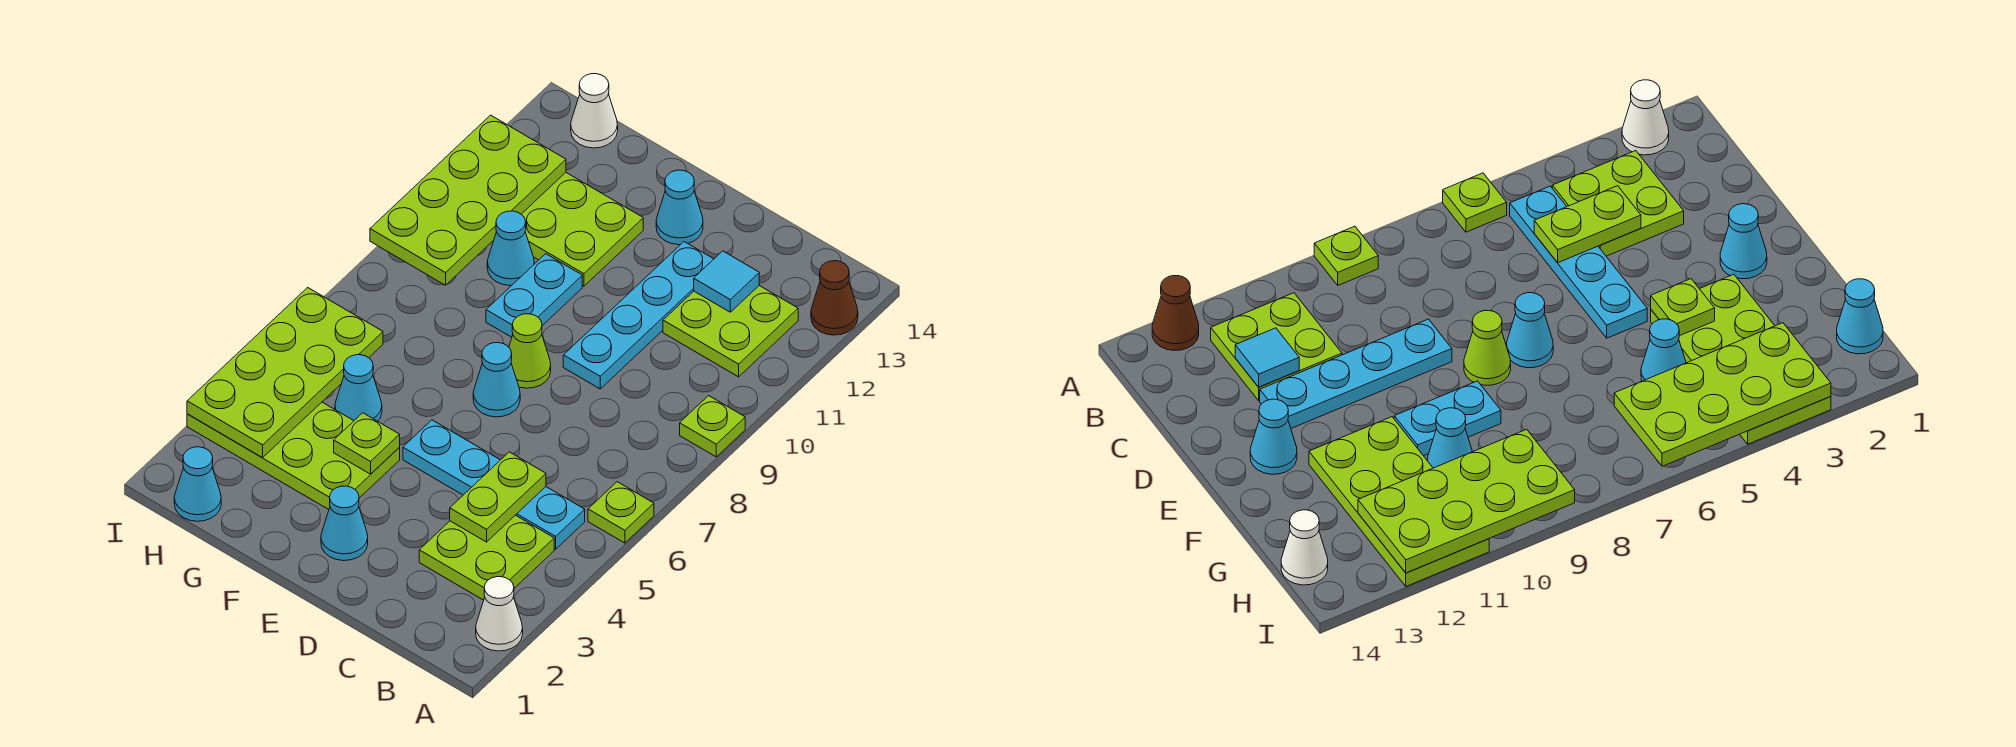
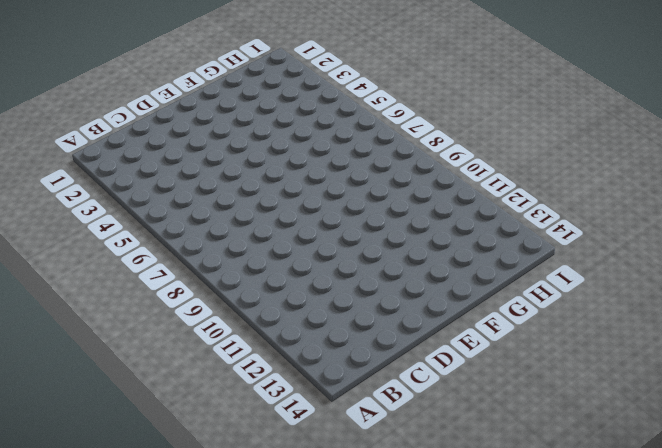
none -> white 1x1 cone [476,577,523,651]
none -> lime 1x1 plate [588,482,654,543]
none -> lime 1x1 plate [680,396,745,457]

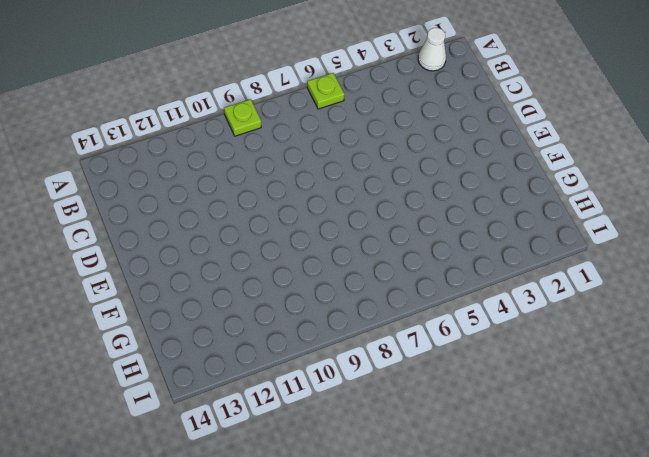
none -> brown 1x1 cone [811,261,858,335]
none -> lime 2x2 plate [419,515,554,600]
none -> cyan 1x4 plate [403,420,585,549]

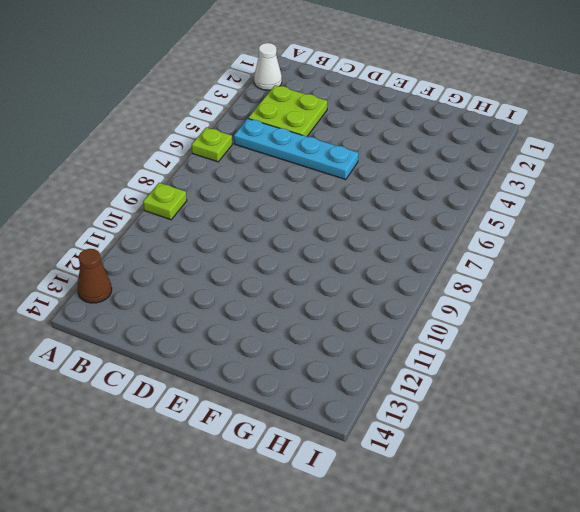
none -> lime 2x2 plate [663,286,798,377]
none -> cyan 1x4 plate [563,242,713,389]
none -> cyan 1x1 cone [321,486,368,561]

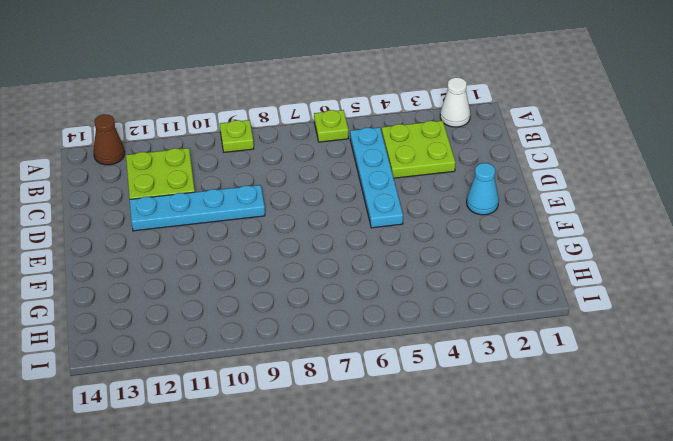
none -> cyan 1x1 cone [473,343,520,417]
none -> lime 1x1 cone [509,314,551,388]
none -> cyan 1x1 cone [656,170,703,245]

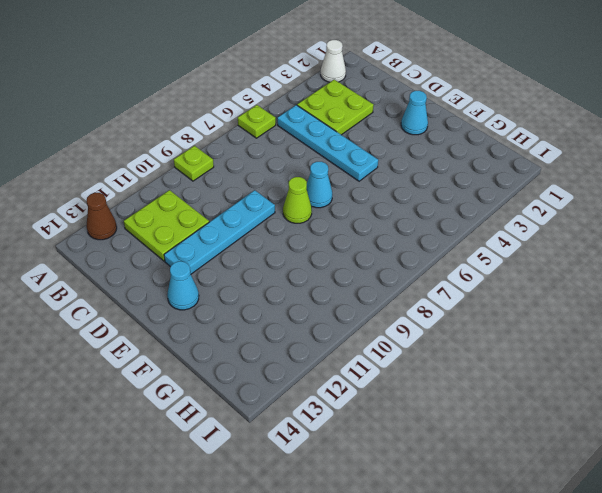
none -> lime 2x4 plate [187,402,400,510]
none -> cyan 1x2 plate [486,254,582,337]
none -> lime 2x4 plate [522,173,643,286]

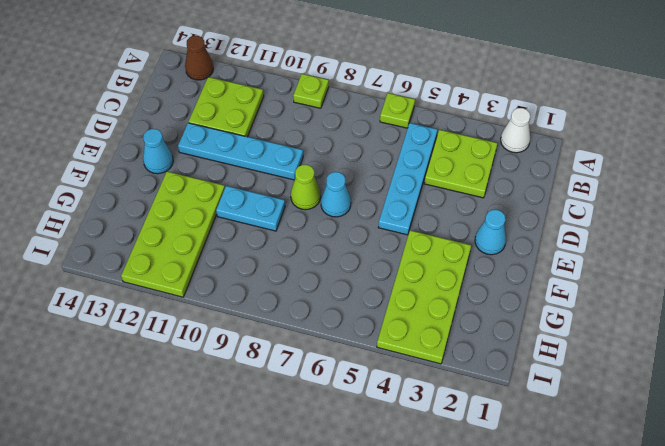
none -> cyan 1x1 cone [335,355,382,421]
none -> cyan 1x1 cone [487,211,534,286]
none -> cyan 1x1 cone [174,447,221,521]

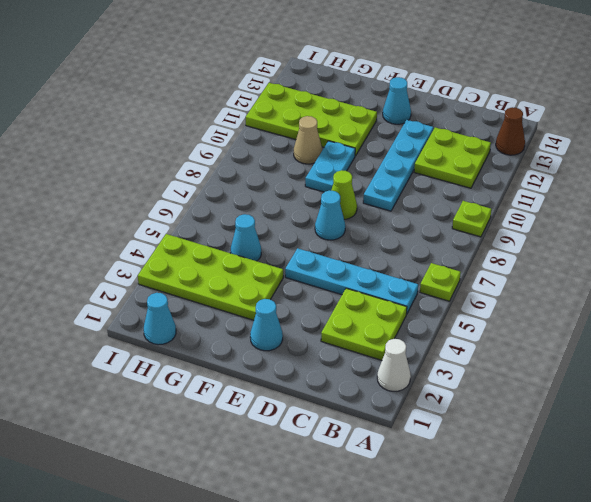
tan 1x1 cone [294,116,322,164] -> cyan 1x1 cone [487,211,534,286]
none -> white 1x1 cone [571,74,618,148]
none -> lime 1x2 plate [450,452,546,542]
none -> cyan 1x1 tile [694,251,759,312]

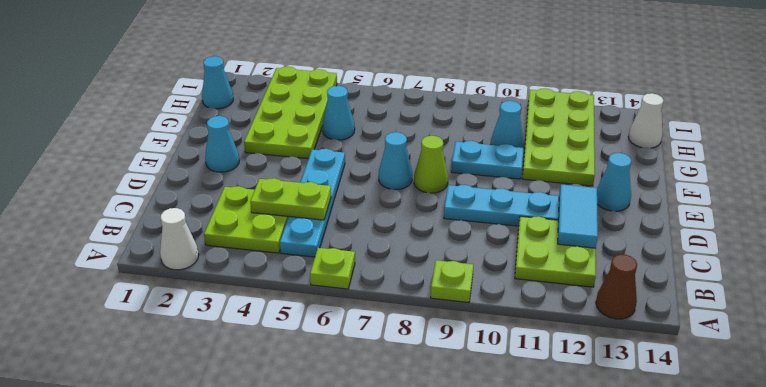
cyan 1x2 tile [558,184,598,248] -> cyan 1x1 tile [694,251,759,312]
none -> lime 1x1 plate [334,413,400,474]
none -> lime 2x4 plate [187,287,383,458]
none -> lime 2x4 plate [370,115,566,285]

